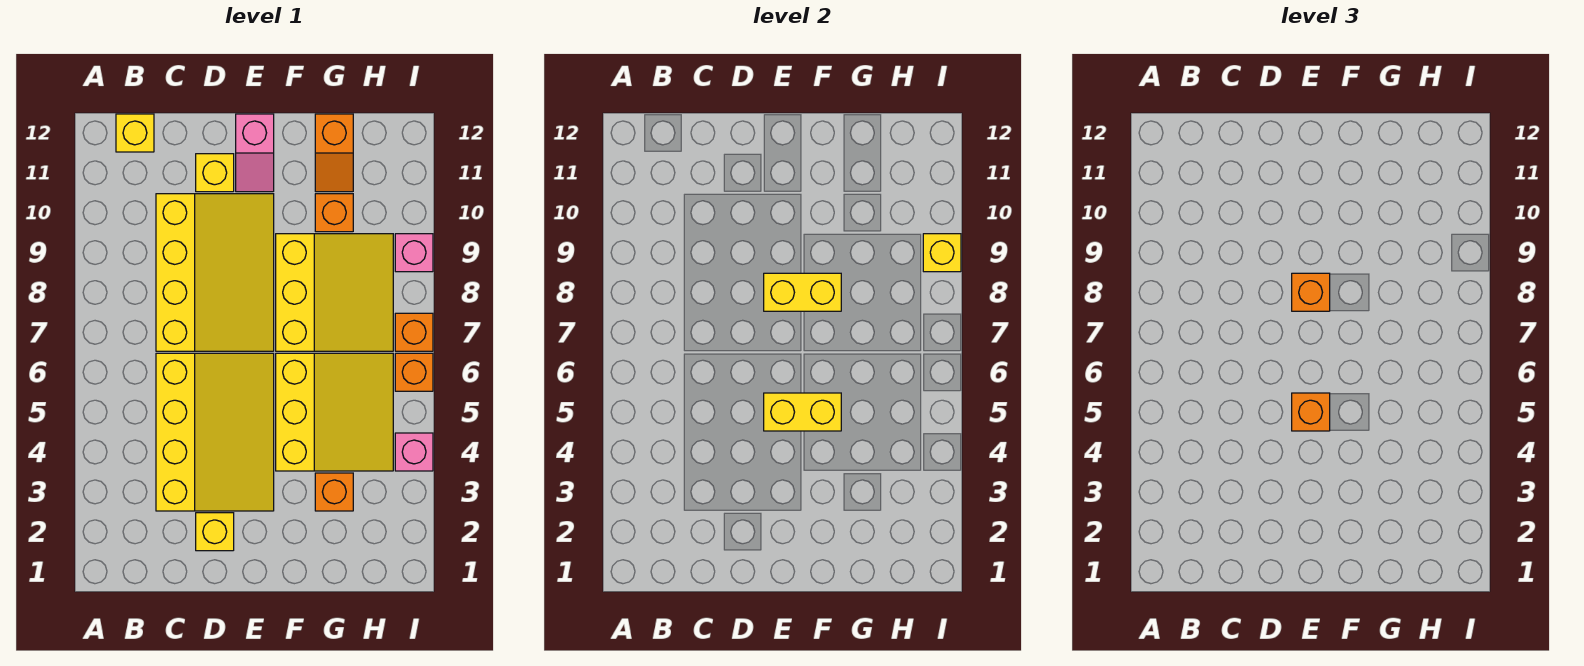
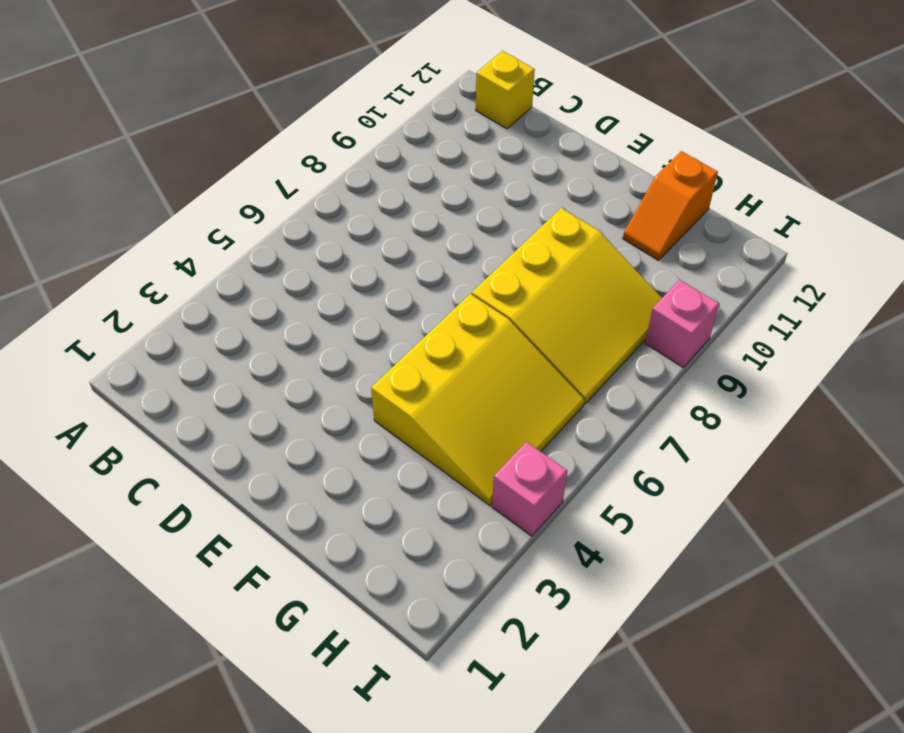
none -> yellow 3x4 slope [156,353,274,511]
none -> yellow 3x4 slope [156,194,274,351]
none -> yellow 1x1 brick [196,513,234,551]

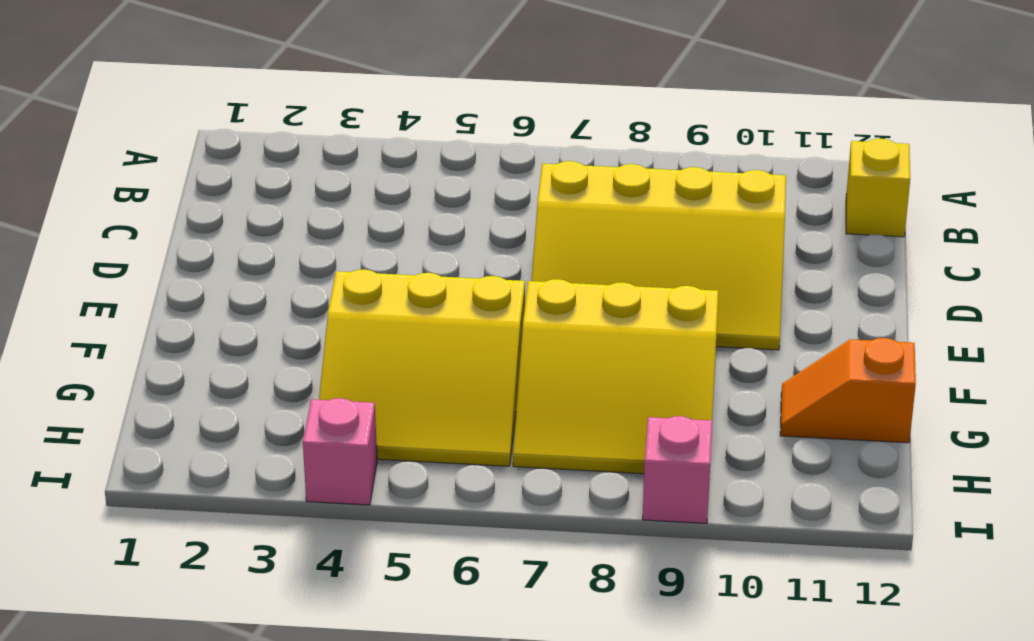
none -> yellow 3x4 slope [156,353,274,511]
none -> yellow 1x1 brick [196,513,234,551]
none -> yellow 1x1 brick [196,154,234,192]

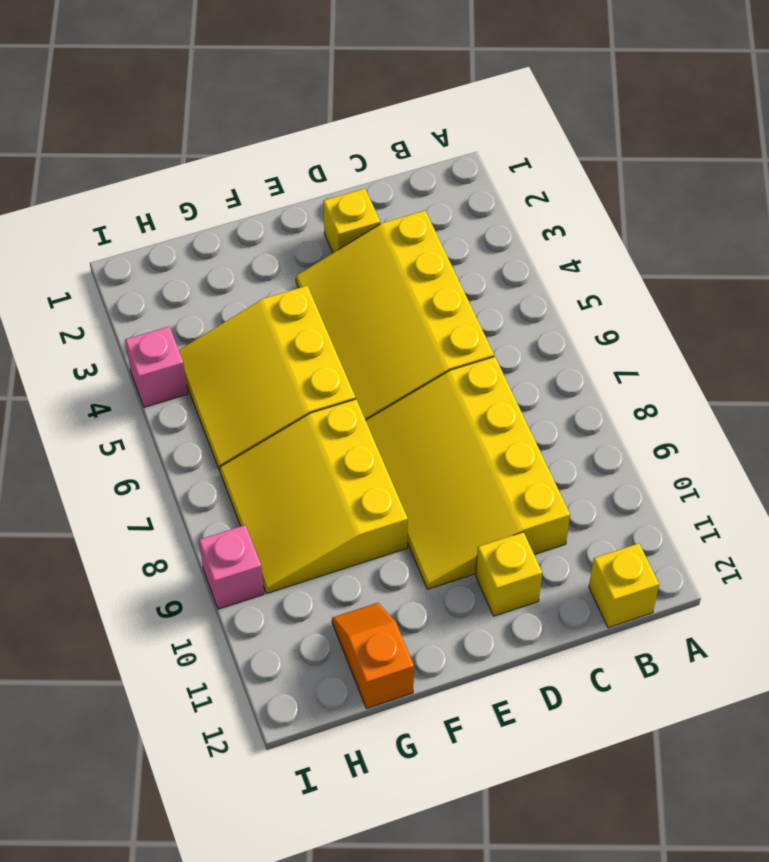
none -> pink 1x2 slope [236,114,274,192]
none -> orange 1x1 brick [315,473,353,511]
none -> orange 1x1 brick [315,194,353,232]

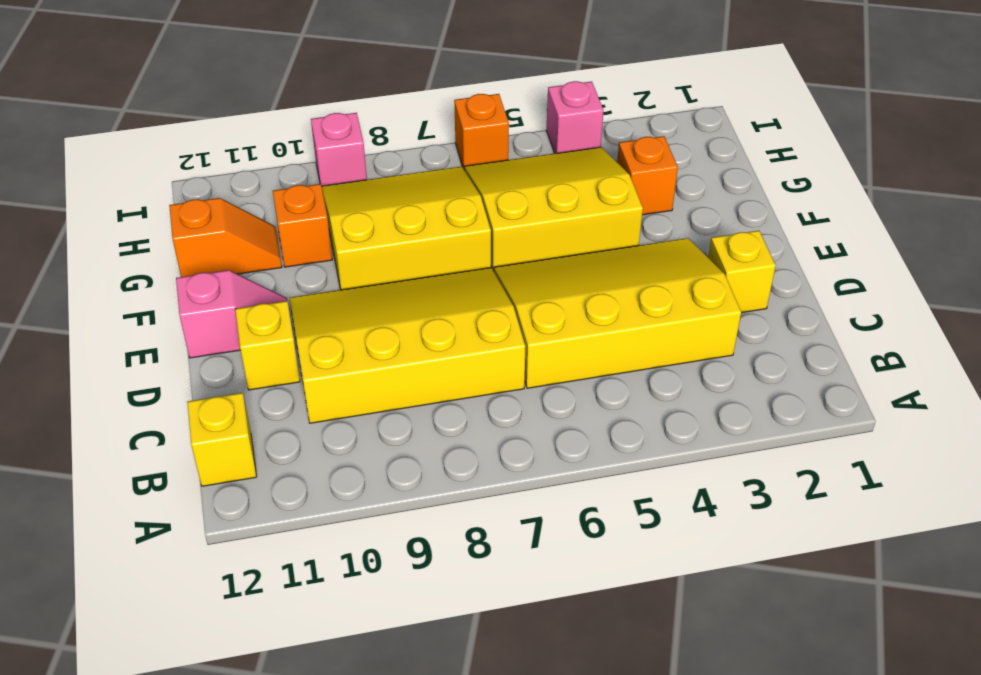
none -> orange 1x1 brick [395,313,433,351]
none -> yellow 1x2 brick [764,393,841,431]
none -> yellow 1x2 brick [764,273,841,311]

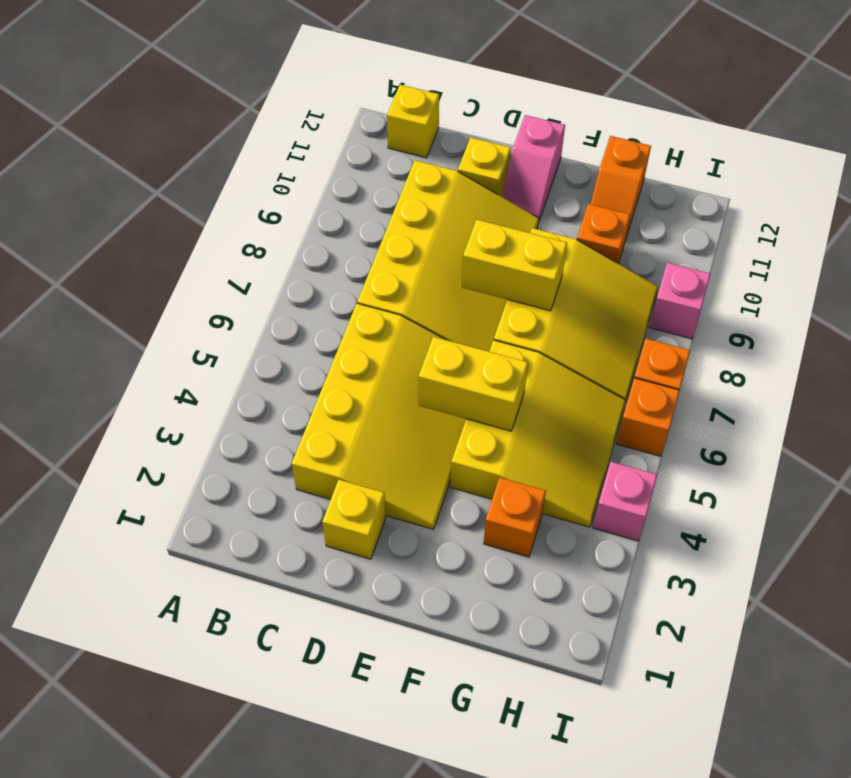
none -> yellow 1x1 brick [923,234,961,272]
none -> orange 1x1 brick [1292,393,1330,431]
none -> orange 1x1 brick [1292,273,1330,311]

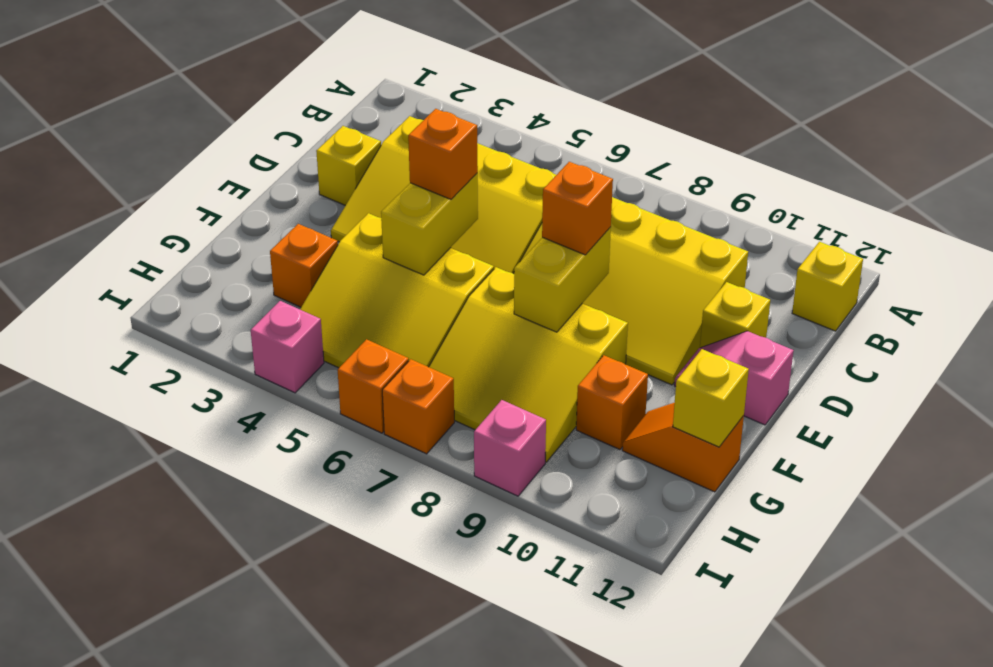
yellow 1x1 brick [673,349,749,447] -> yellow 1x1 brick moved to [923,234,961,272]

